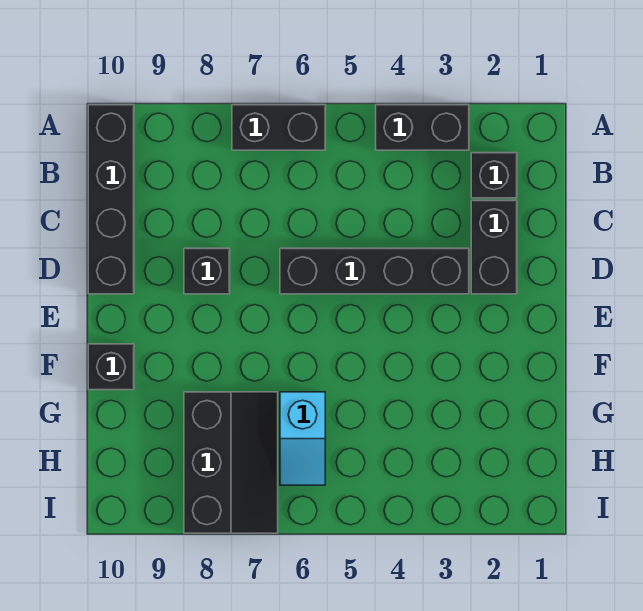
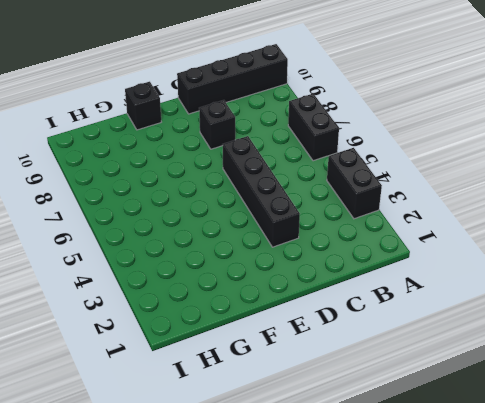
none -> black 1x1 brick [471,153,517,198]
none -> black 1x2 brick [471,200,517,294]

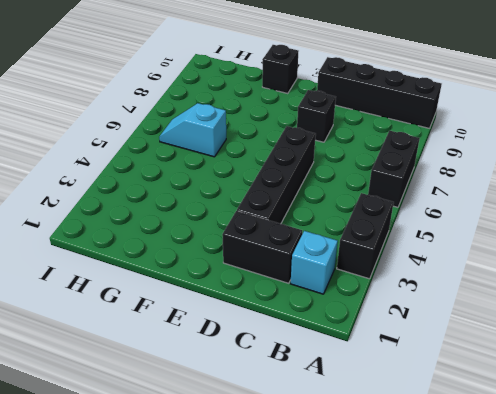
cyan 1x1 brick [291,231,338,294] -> black 1x1 brick [471,153,517,198]
none -> black 2x3 slope [184,392,278,533]

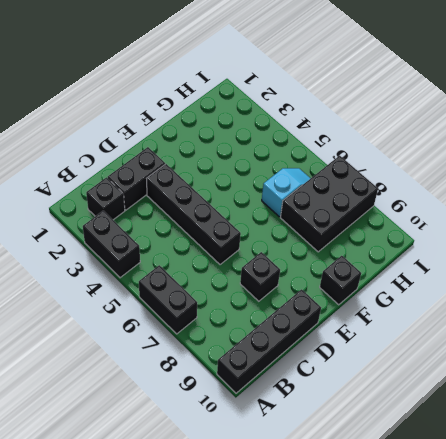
black 2x3 brick [280,156,378,252] -> black 2x3 slope [184,392,278,533]

